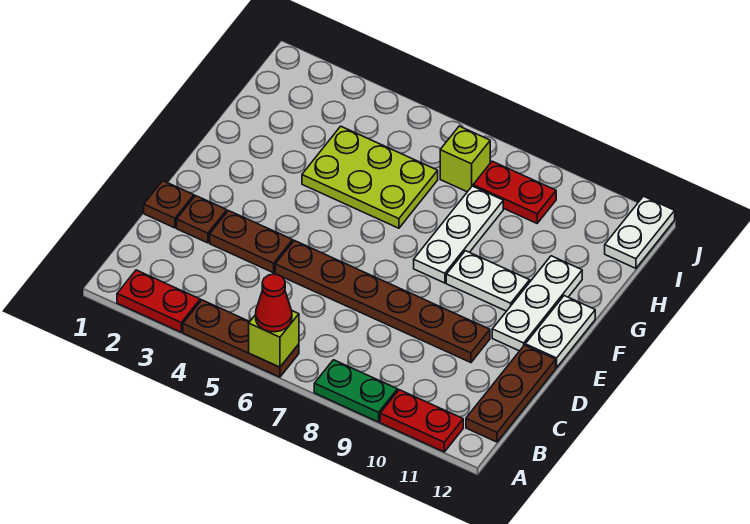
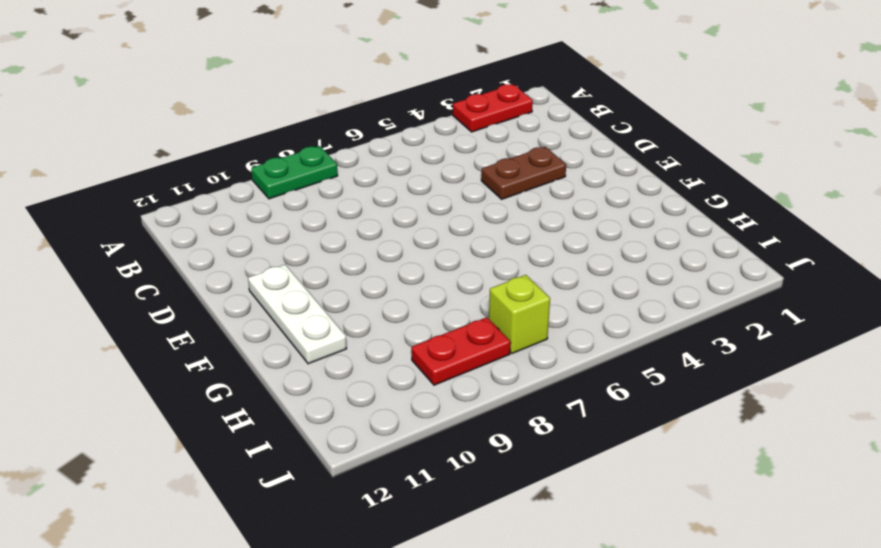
none -> brown 1x3 plate [183,300,299,377]
none -> red 1x2 plate [380,390,463,452]
none -> brown 1x3 plate [466,345,556,442]

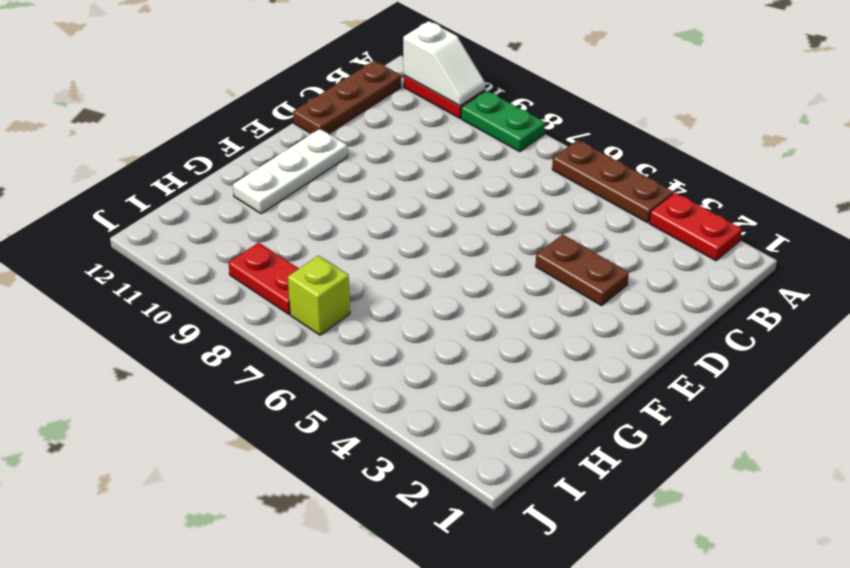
white 1x2 slope [403,21,485,106] -> none
none -> brown 1x1 plate [144,181,194,228]
none -> brown 1x1 plate [177,196,227,243]
none -> brown 1x6 plate [275,240,490,363]

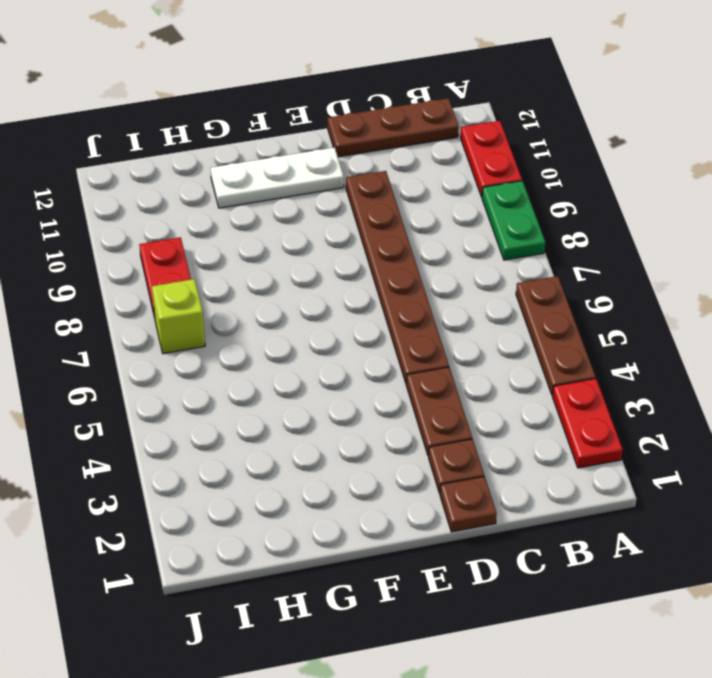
none -> white 1x2 plate [525,296,595,368]
none -> white 1x3 plate [414,186,503,283]
none -> white 1x2 plate [446,251,530,311]

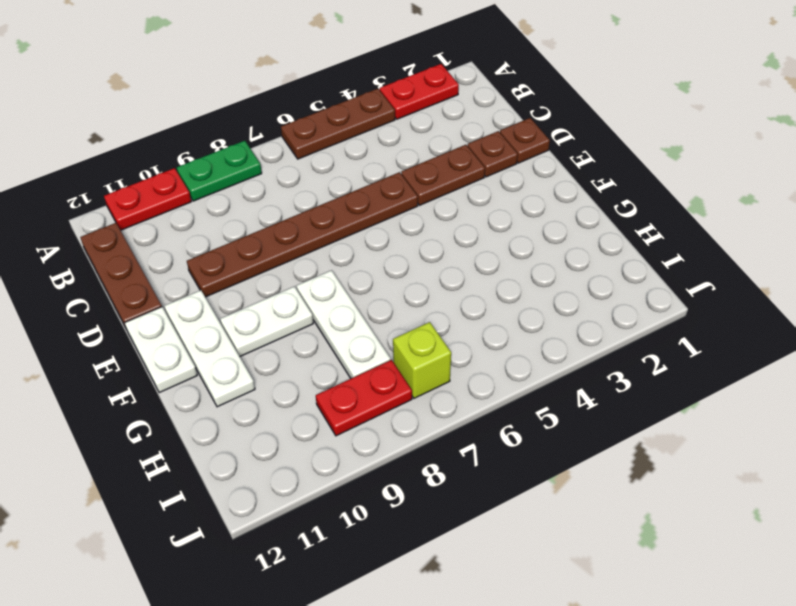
none -> lime 2x3 plate [302,126,438,228]
none -> white 1x2 plate [605,196,675,268]
none -> lime 1x1 brick [249,311,299,367]

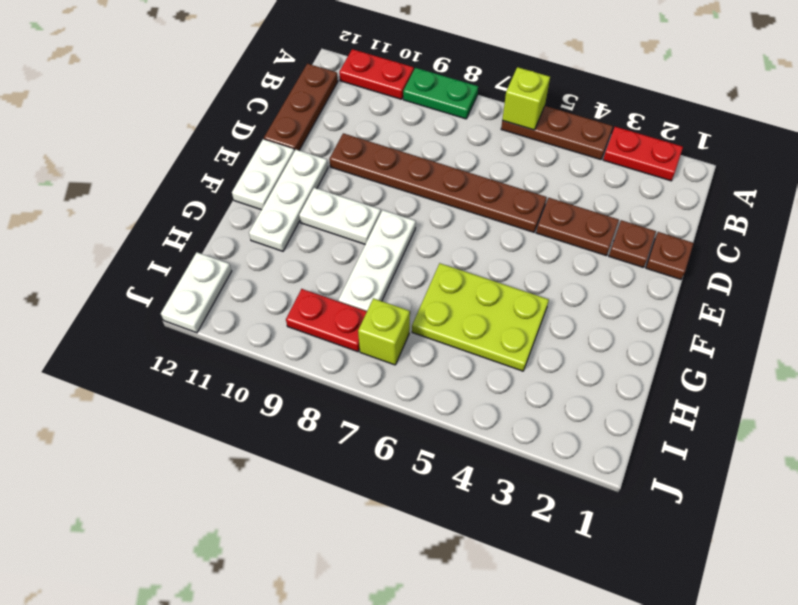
none -> red 1x1 cone [256,274,292,332]

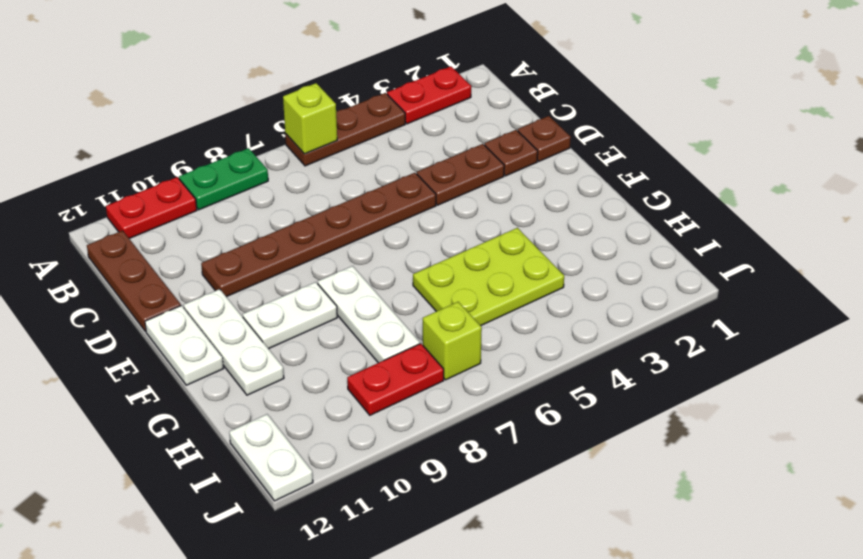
none -> red 1x1 cone [256,274,292,332]

